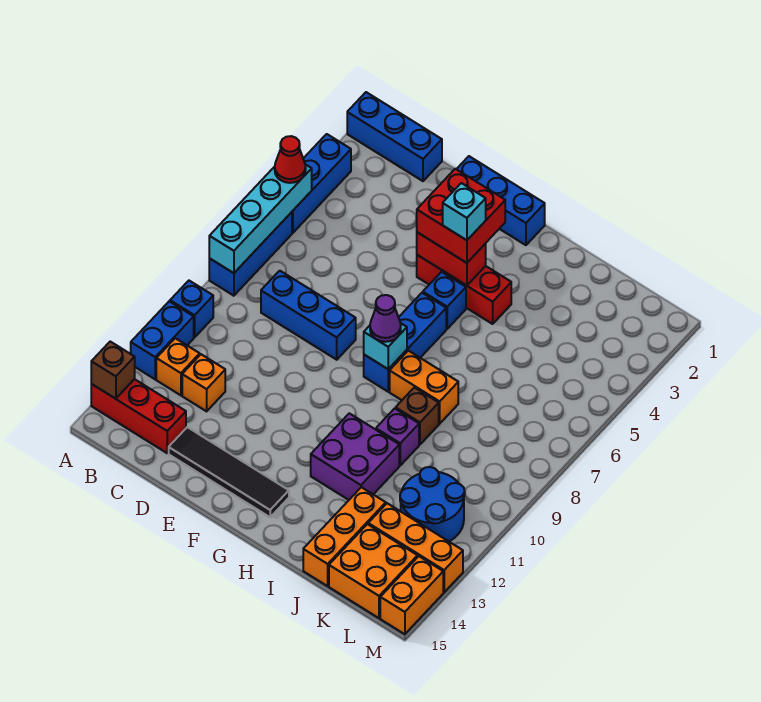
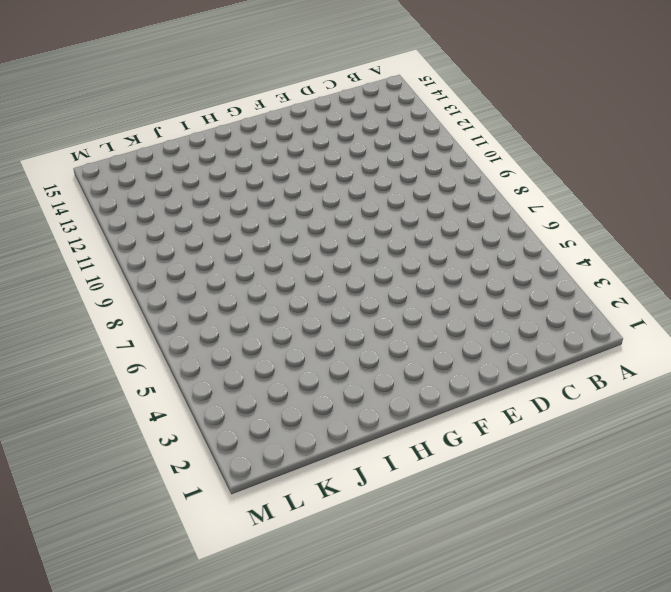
none -> blue 1x3 brick [347,92,442,181]
none -> blue 1x3 brick [292,134,351,233]
none -> blue 1x3 brick [209,212,292,296]
none -> blue 1x1 brick [170,281,213,337]

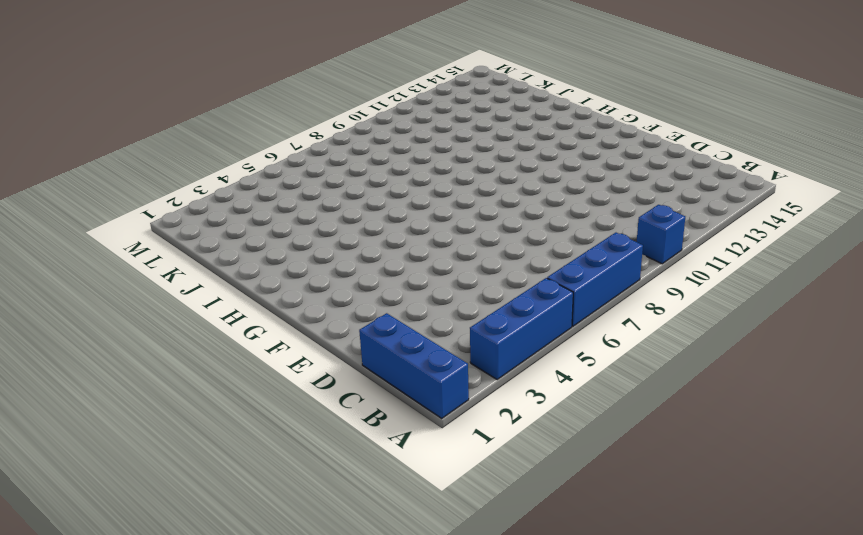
none -> blue 1x2 brick [131,301,194,379]
none -> red 1x3 brick [91,379,186,453]
none -> orange 1x1 brick [156,338,200,395]
none -> blue 1x3 brick [261,271,356,360]

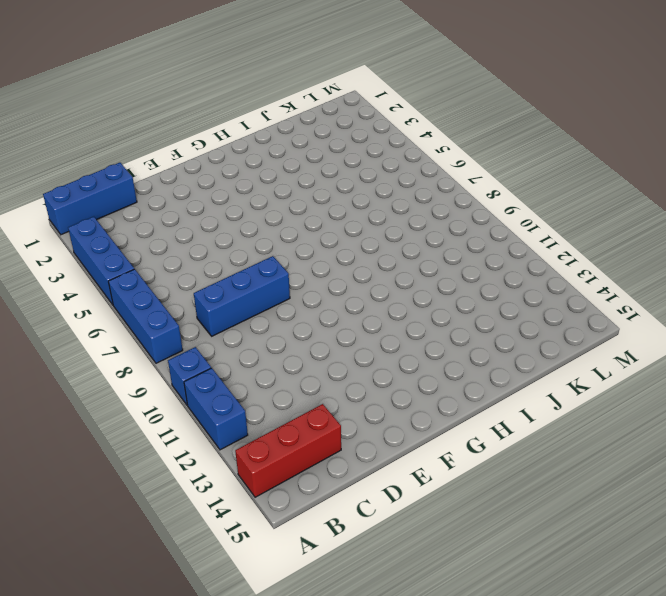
none -> orange 1x1 brick [156,338,200,395]
none -> orange 1x1 brick [182,354,225,411]
none -> black 1x4 tile [169,427,289,517]
none -> blue 1x3 brick [457,156,545,245]

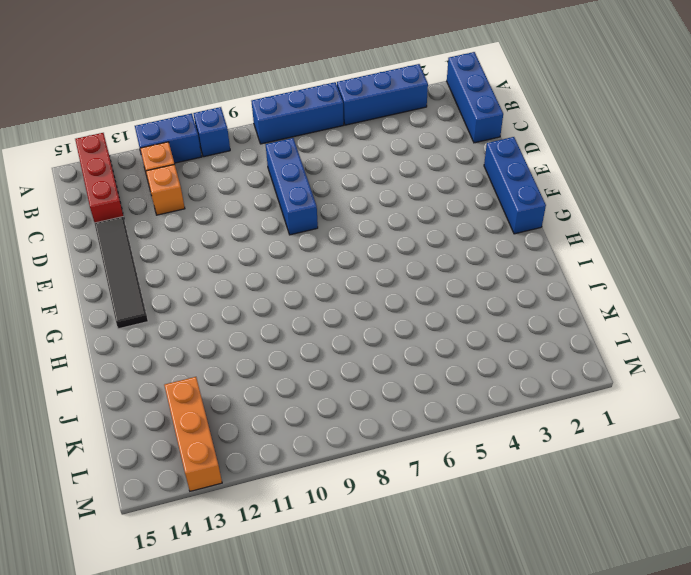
none -> red 1x3 brick [417,255,511,324]
none -> blue 1x1 brick [423,272,466,329]
none -> blue 1x3 brick [364,293,446,392]
none -> orange 1x2 brick [390,351,458,424]

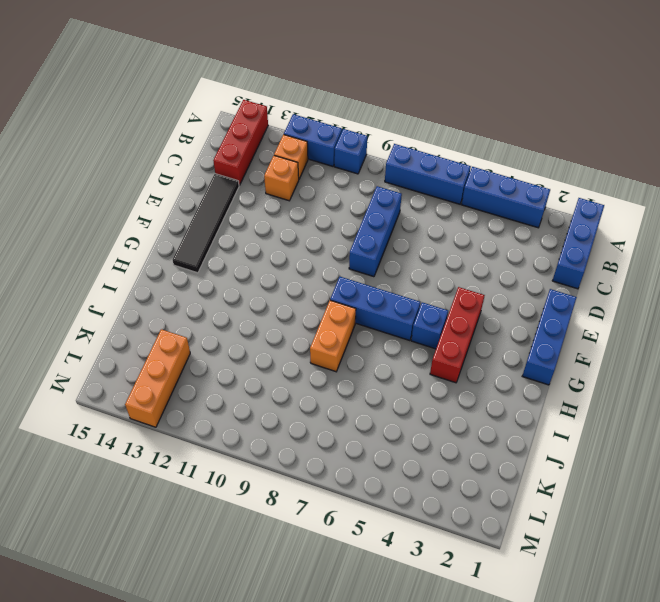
none -> purple 2x2 brick [311,413,399,500]
none -> brown 1x1 brick [396,387,439,445]
none -> purple 1x1 brick [376,408,419,465]
none -> orange 1x3 brick [303,487,386,586]

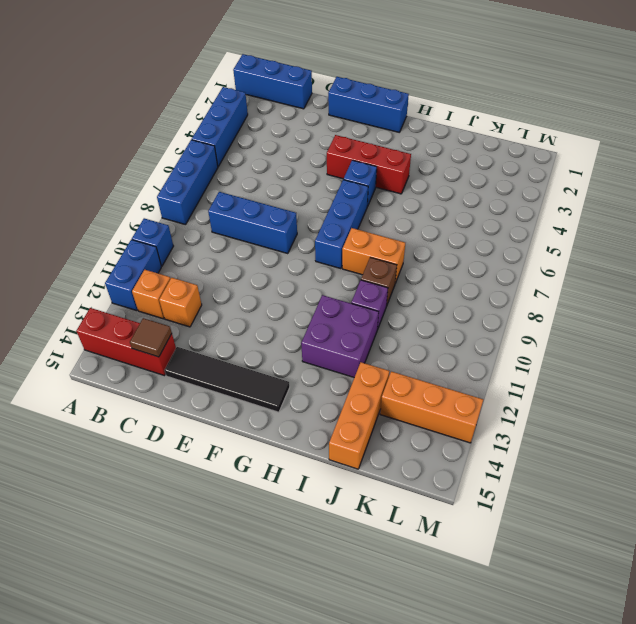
brown 1x1 tile [130,318,172,357] -> none
none -> blue 2x2 round brick [400,467,465,541]
none -> orange 2x2 brick [329,524,418,618]
none -> orange 1x2 brick [380,556,443,634]
none -> cyan 1x4 brick [209,164,312,273]

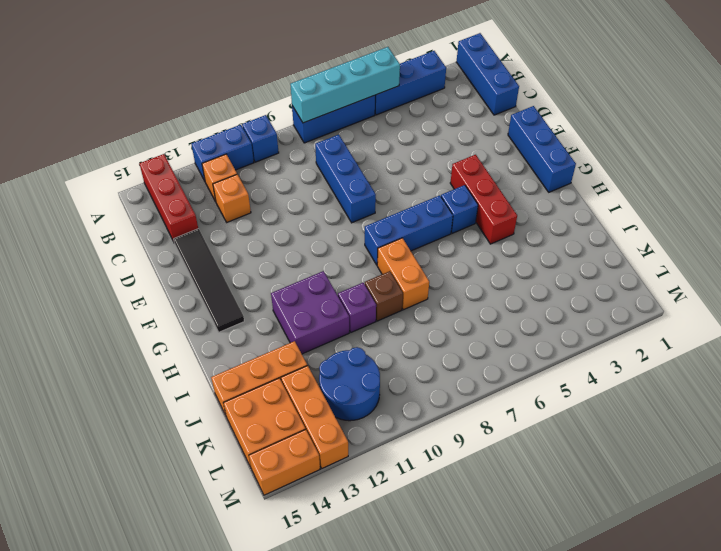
none -> brown 1x1 brick [91,342,135,399]
none -> red 1x2 brick [417,232,486,285]
none -> cyan 1x1 brick [364,323,407,369]
none -> red 1x1 cone [275,136,306,183]

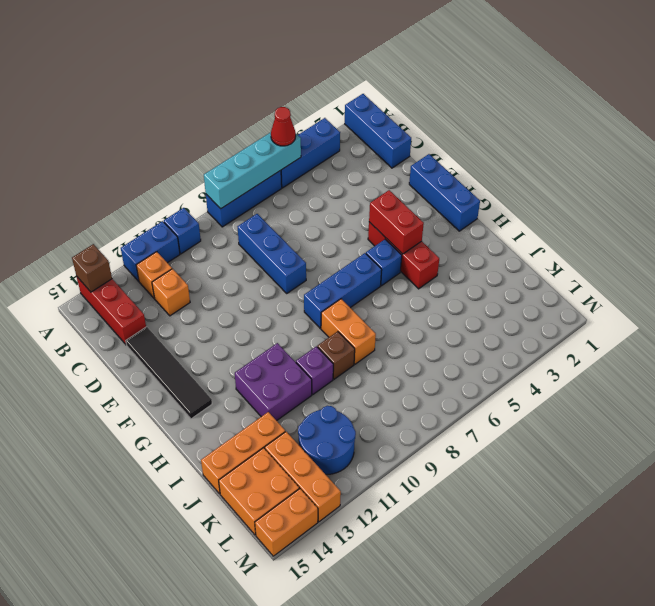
none -> cyan 1x1 brick [364,323,407,369]
none -> red 2x2 brick [417,169,505,263]
none -> purple 1x1 cone [370,295,401,342]
none -> cyan 1x1 brick [443,183,486,240]

